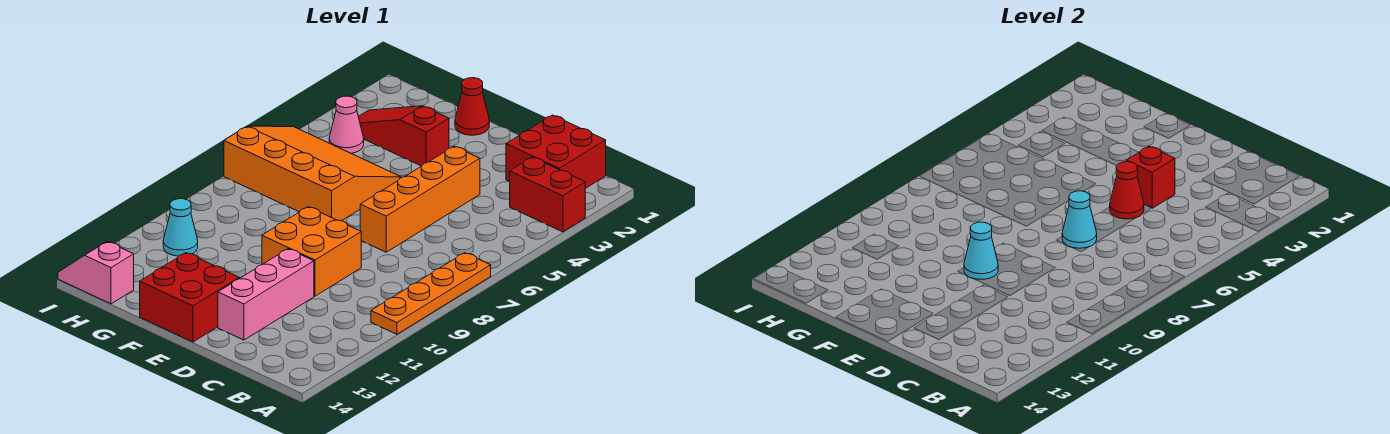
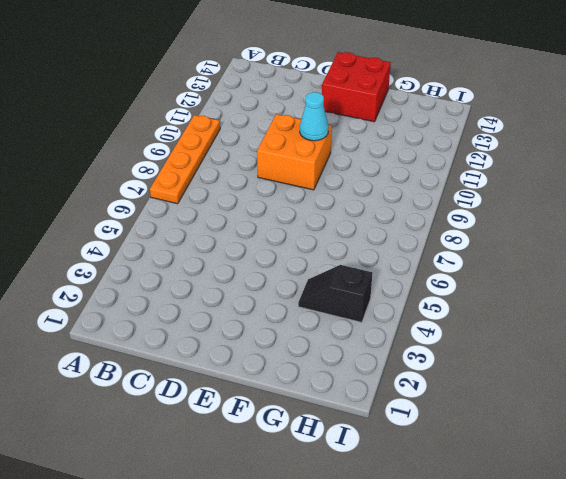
black 1x2 slope [298,265,372,322] -> pink 1x1 cone [329,96,364,153]
none -> red 1x2 brick [510,157,585,232]
none -> red 2x2 brick [506,115,606,188]
none -> orange 1x4 brick [360,146,480,252]

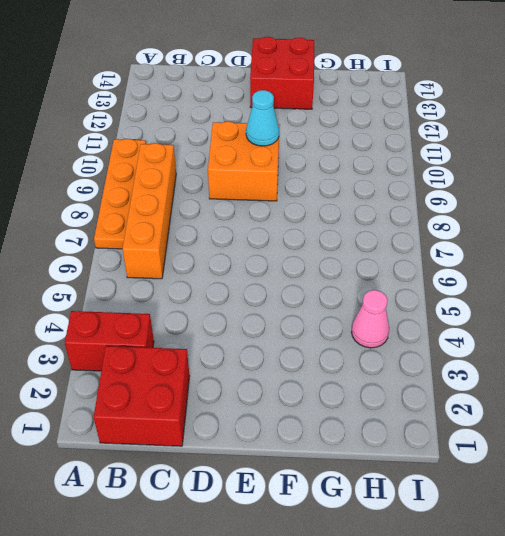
orange 1x4 brick [122,143,176,279] -> orange 1x4 brick moved to [360,146,480,252]
none -> pink 1x3 brick [218,249,314,340]
none -> red 1x1 cone [455,78,489,135]
none -> red 1x3 slope [358,106,449,166]

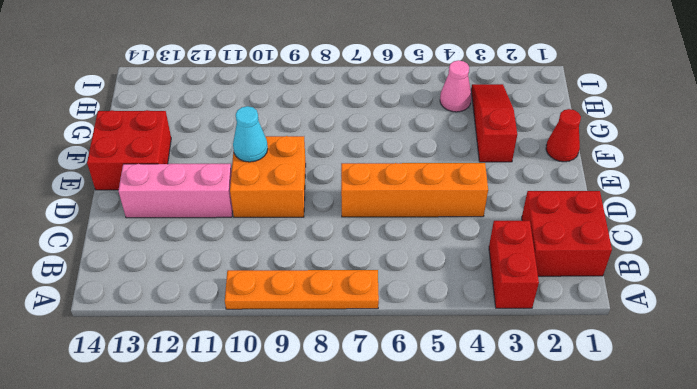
none -> orange 3x4 slope [224,126,402,221]
none -> cyan 1x1 cone [163,199,198,256]
none -> pink 1x2 slope [58,242,134,304]

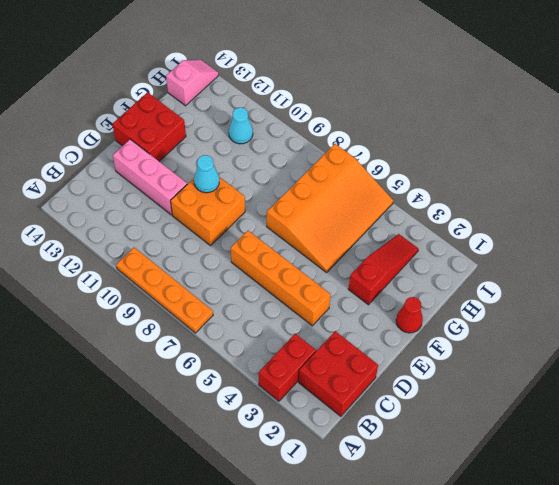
none -> pink 1x1 cone [329,96,364,153]
none -> red 1x1 brick [1126,146,1175,208]
none -> red 1x1 cone [1110,162,1144,219]

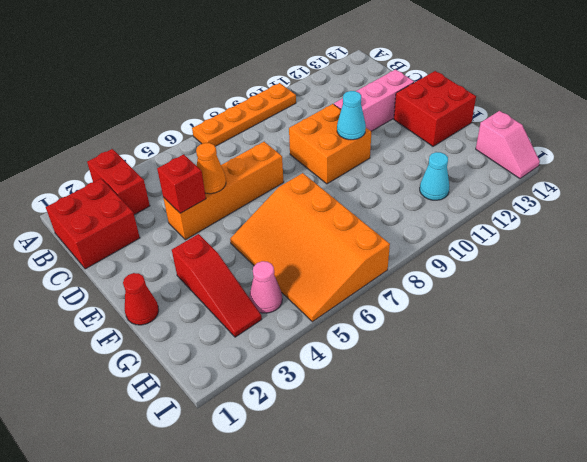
orange 1x1 cone [196,143,226,194] -> red 1x1 cone [1110,162,1144,219]
none -> cyan 1x1 cone [1062,191,1097,248]

